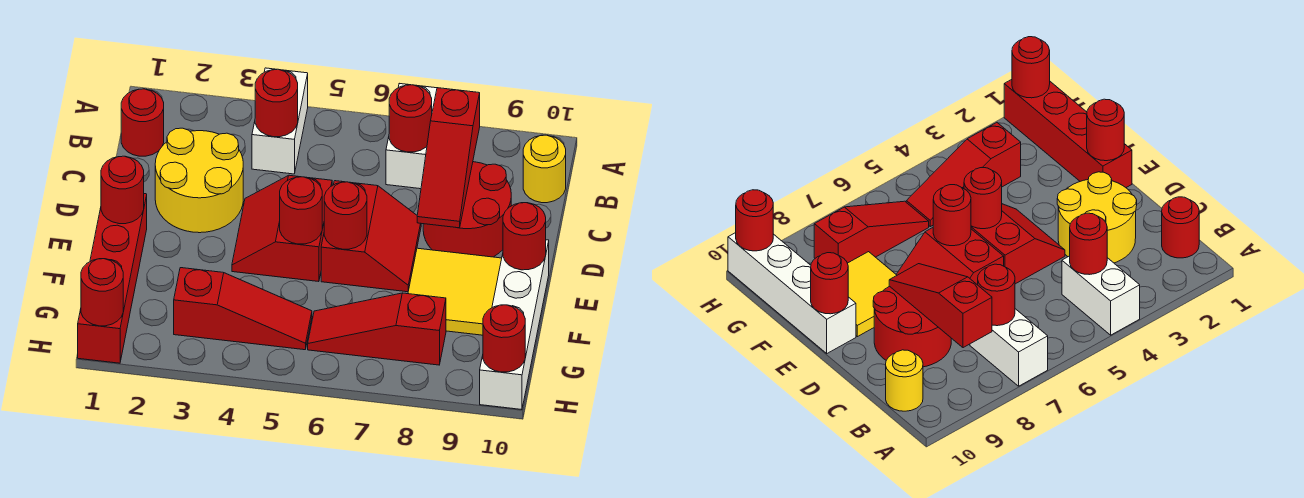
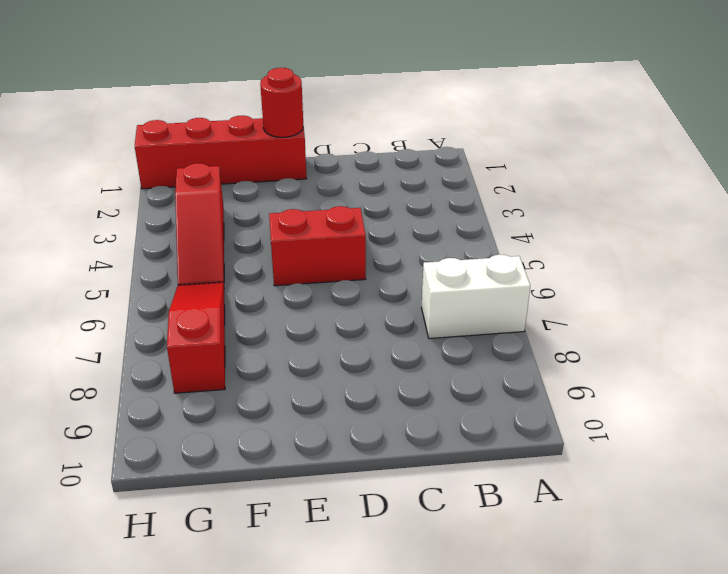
none -> white 1x2 brick [252,68,308,174]
none -> red 1x1 round brick [121,89,164,156]
none -> yellow 1x1 round brick [523,135,566,203]

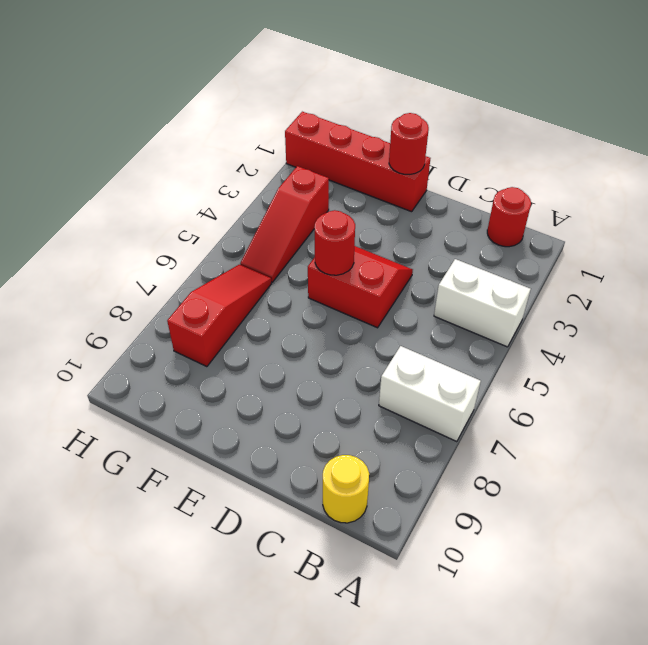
none -> yellow 2x2 round brick [155,128,243,233]
none -> red 2x2 round brick [423,162,511,257]
none -> red 2x2 slope [321,181,421,292]

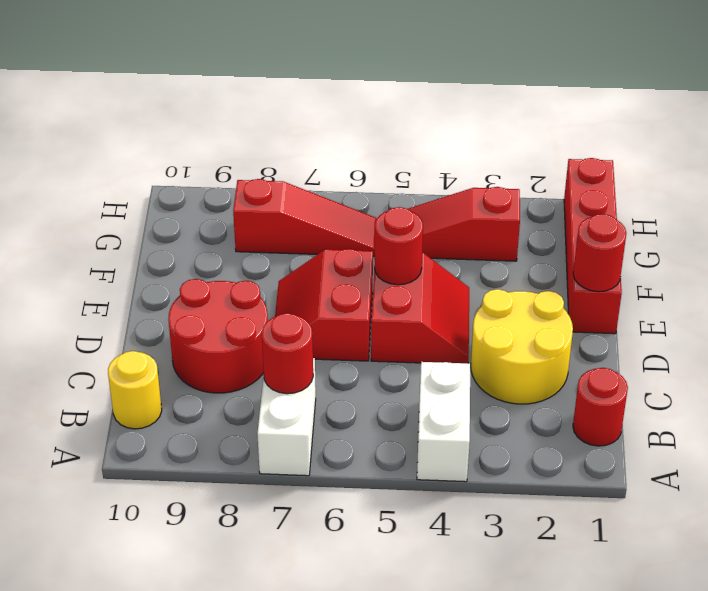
none -> yellow 2x2 tile [408,248,502,335]
none -> white 1x4 brick [480,240,549,410]
none -> red 1x1 round brick [255,69,298,137]

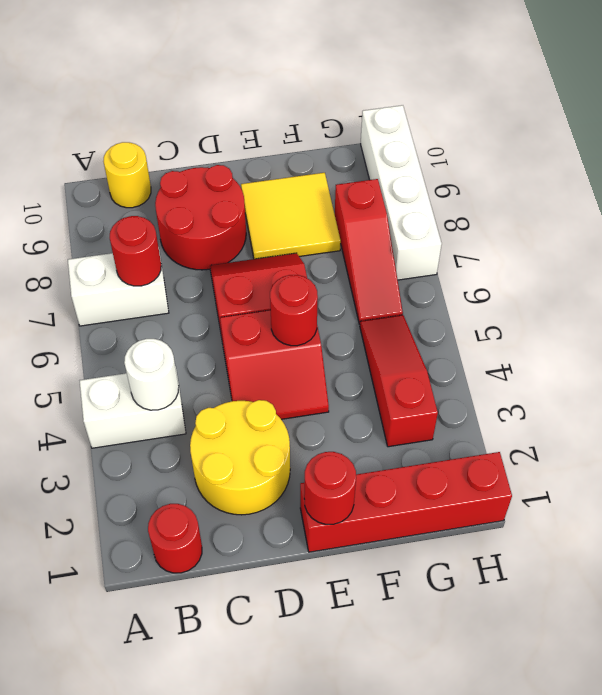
white 1x1 round brick [124,339,179,410] -> red 1x1 round brick [255,69,298,137]
white 1x4 brick [361,105,442,280] -> white 1x4 brick turned to [480,240,549,410]
none -> red 1x3 slope [417,88,480,228]
none -> red 1x1 round brick [324,182,367,249]
none -> red 1x1 round brick [503,203,546,270]

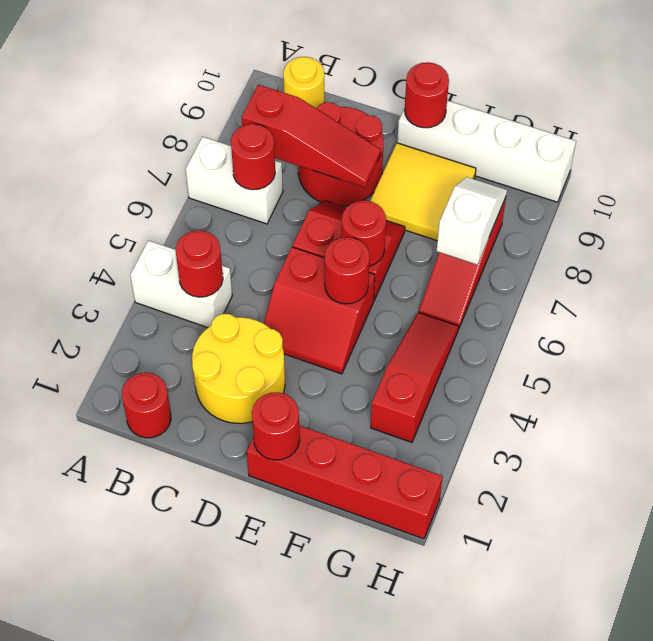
white 1x2 slope [437,177,507,265] -> none
none -> red 1x1 round brick [81,259,123,326]
none -> red 1x1 round brick [483,305,525,372]

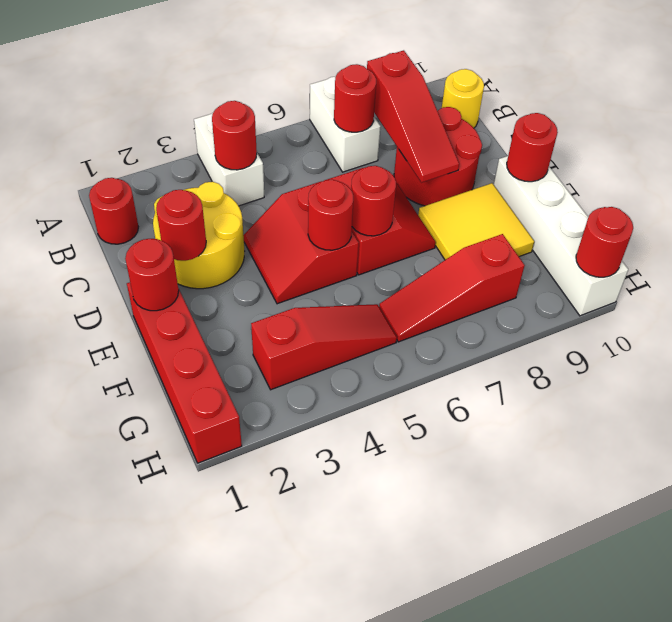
red 1x1 round brick [156,190,206,261] -> red 1x1 round brick moved to [81,259,123,326]

